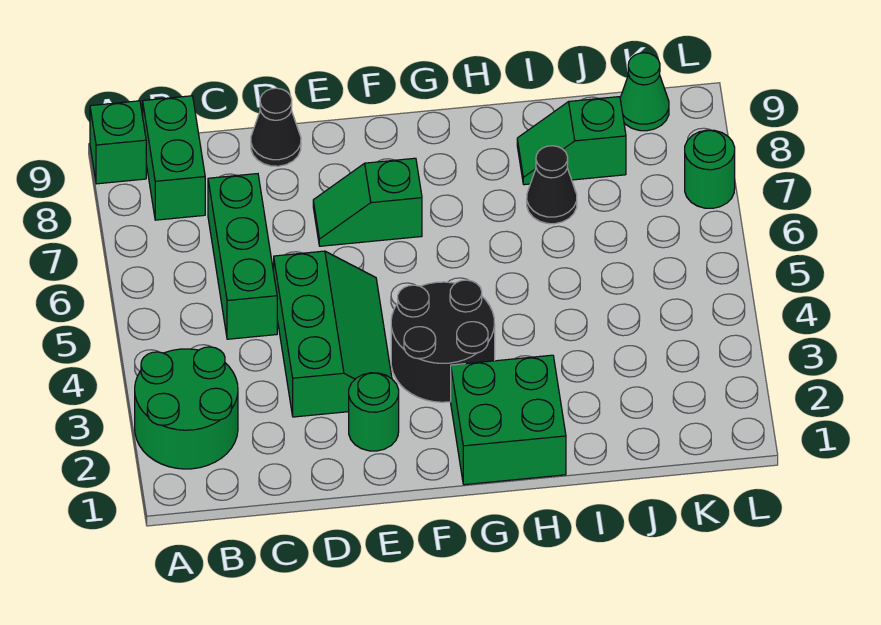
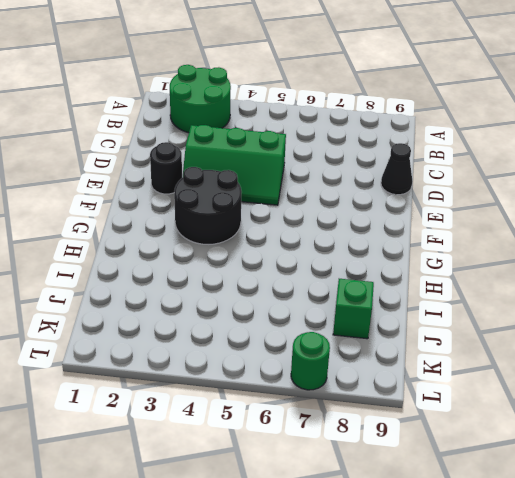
black 1x1 round brick [150,142,182,194] -> green 1x1 round brick [349,373,399,451]
none -> green 1x1 brick [90,101,146,184]
none -> green 1x2 brick [143,96,205,220]
none -> green 1x3 brick [208,174,277,339]

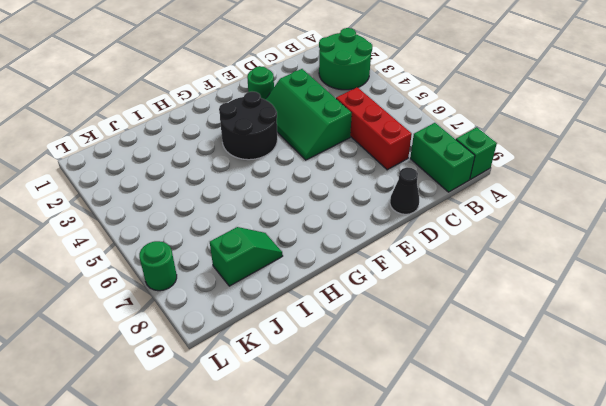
red 1x3 brick [336,87,412,170] -> green 1x3 brick [208,174,277,339]
none -> green 1x2 slope [313,158,422,246]
none -> green 2x2 brick [451,355,566,485]
none -> black 1x1 cone [527,146,577,224]

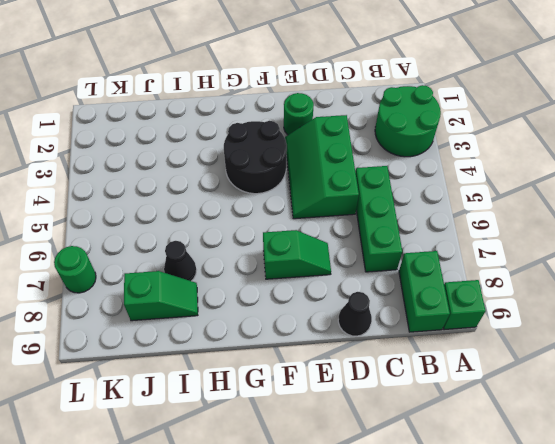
none -> green 2x2 brick [451,355,566,485]
none -> green 1x1 cone [620,53,669,131]

